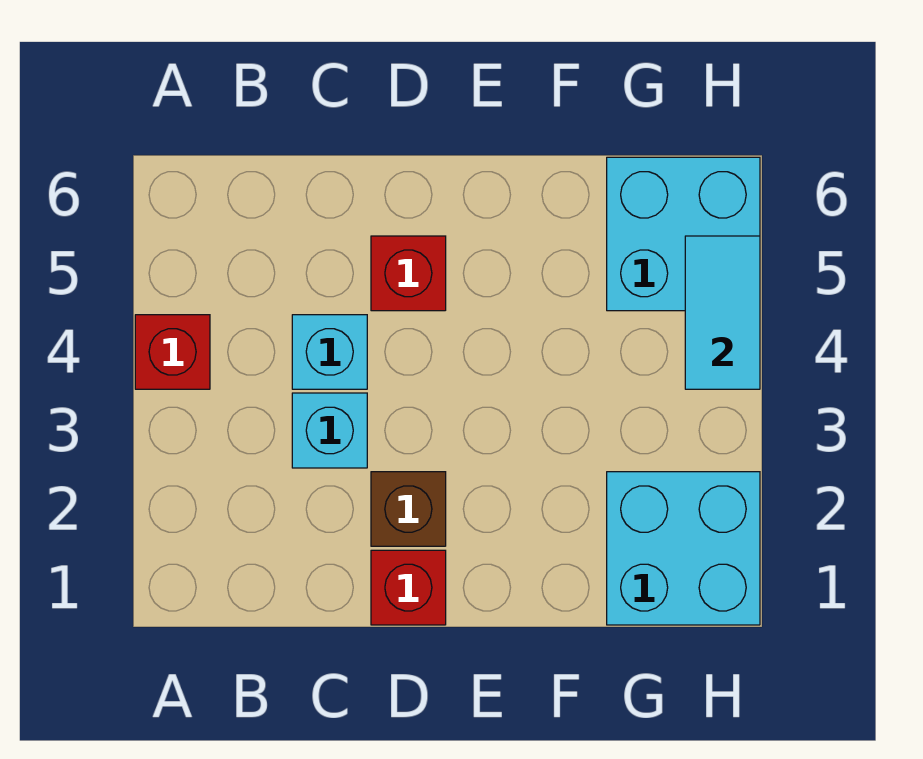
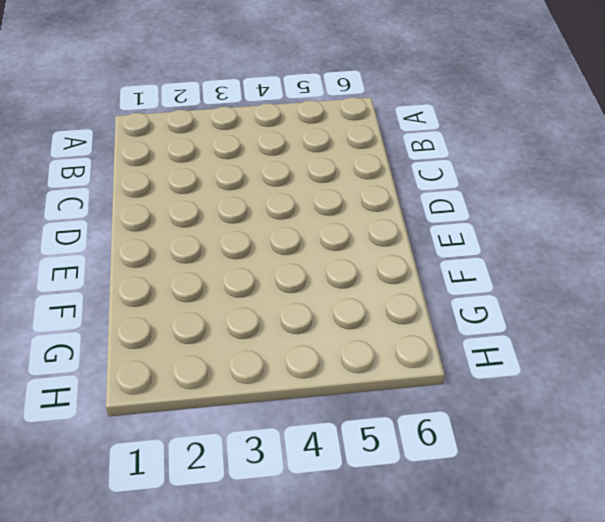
none -> red 1x1 brick [135,315,210,389]
none -> cyan 1x1 brick [292,393,367,468]

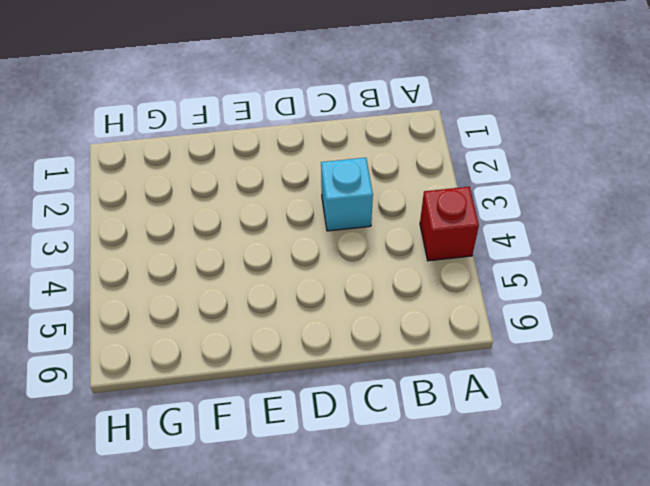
none -> cyan 1x1 brick [292,315,367,389]
none -> red 1x1 brick [371,550,446,625]

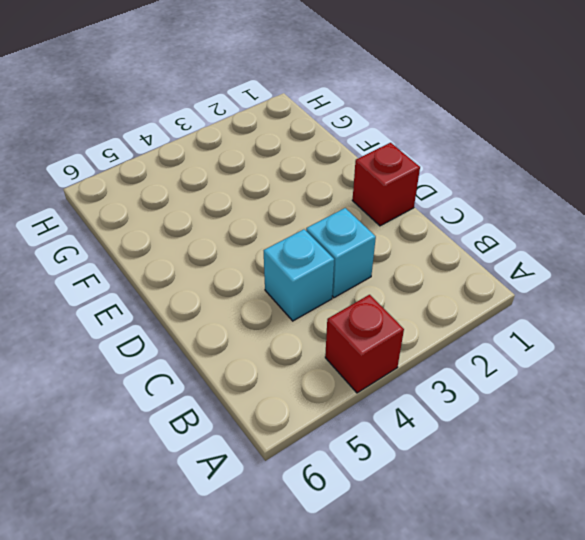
none -> brown 1x1 brick [371,472,446,546]
none -> red 1x1 brick [371,236,446,311]

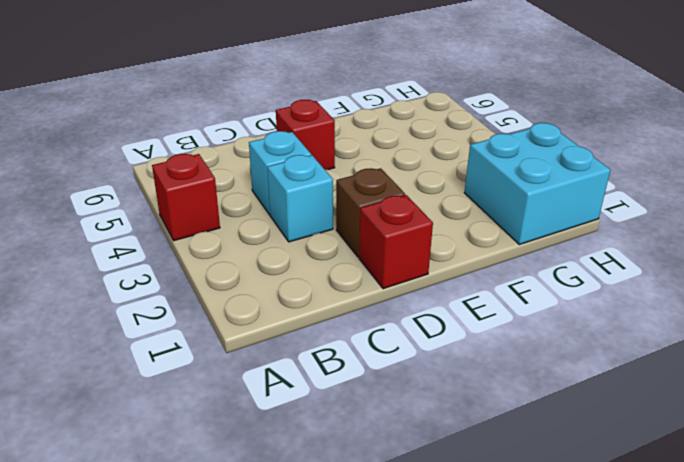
none -> cyan 2x2 brick [607,157,760,311]
none -> cyan 1x2 tile [685,236,760,389]

